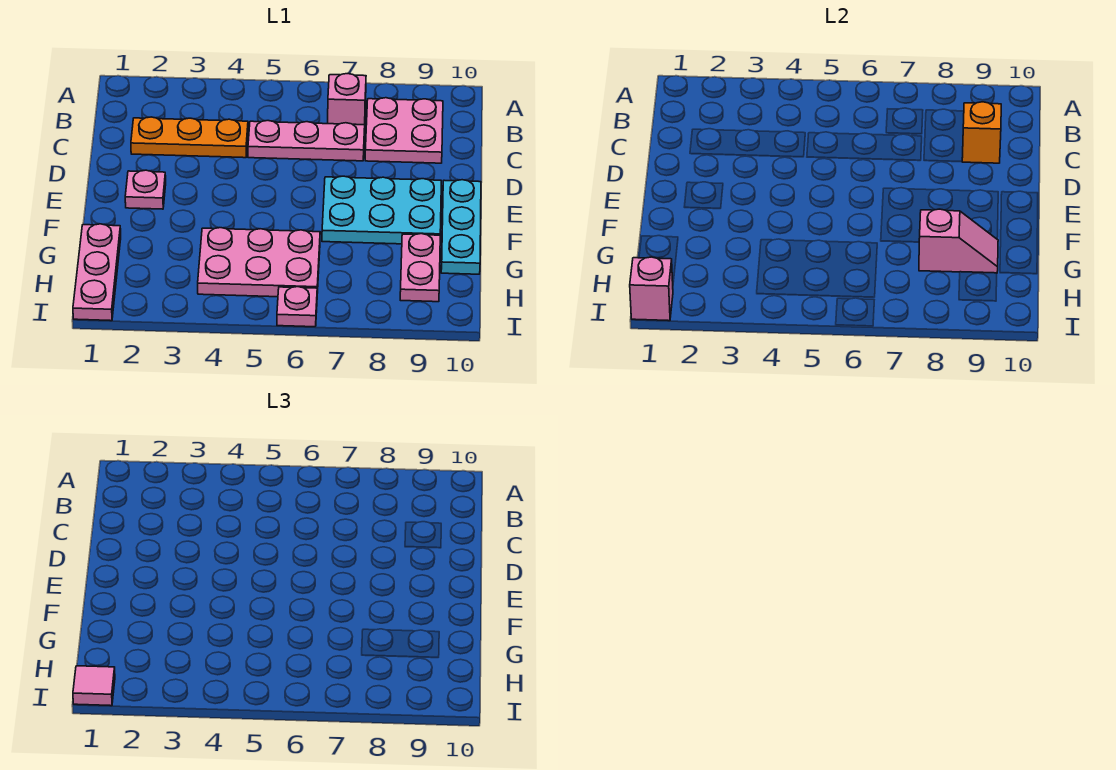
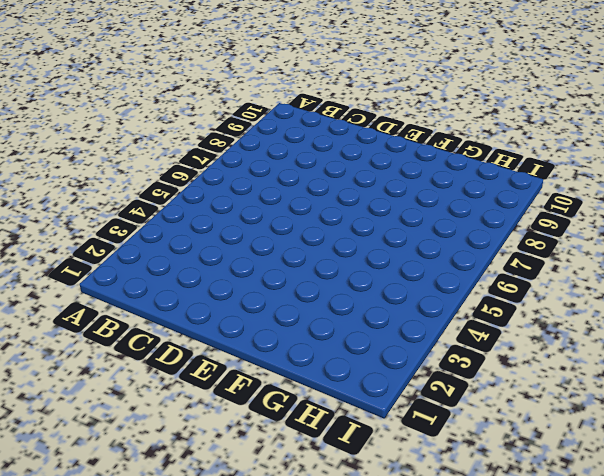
none -> pink 1x1 brick [328,74,366,133]
none -> pink 2x2 plate [365,98,443,163]
none -> orange 1x3 plate [131,117,248,158]

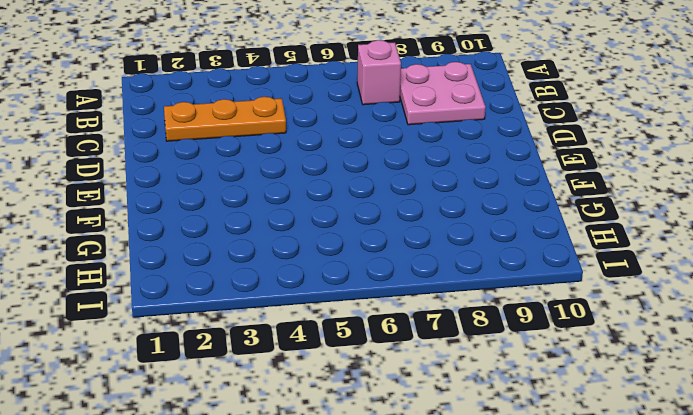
none -> pink 1x3 plate [248,121,365,161]
none -> pink 1x1 plate [125,170,166,209]
none -> cyan 2x3 plate [322,176,441,244]

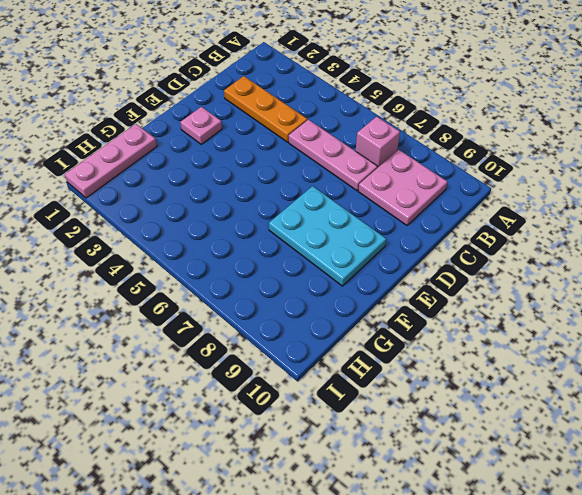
none -> cyan 1x3 plate [441,180,481,274]
none -> pink 2x3 plate [198,228,320,297]
none -> pink 1x2 plate [400,234,440,302]

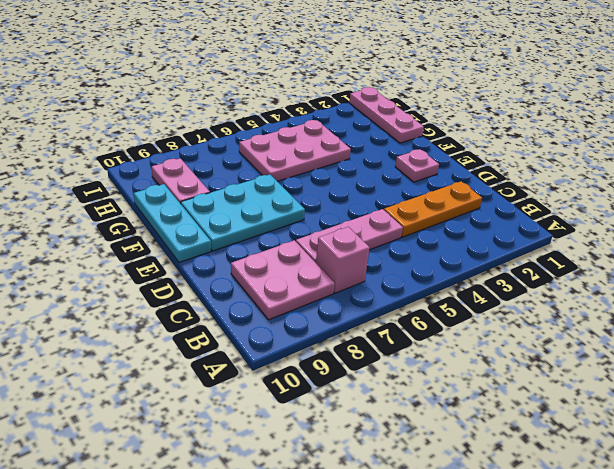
none -> pink 1x1 plate [277,287,317,327]
none -> orange 1x1 brick [962,102,1001,163]
none -> pink 1x2 slope [919,209,998,273]

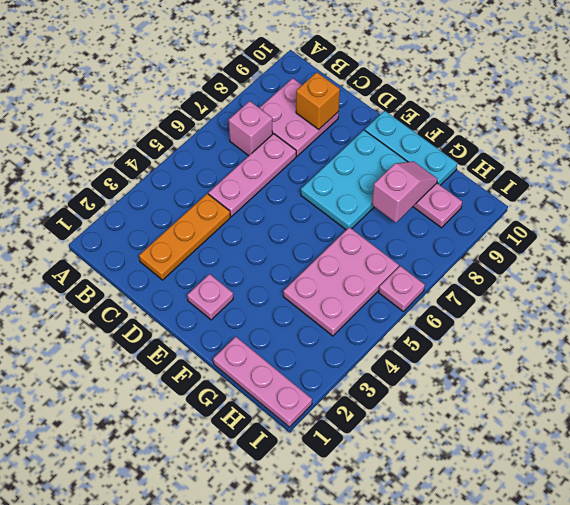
none -> pink 1x1 brick [630,257,673,321]
none -> pink 1x1 tile [73,666,115,706]

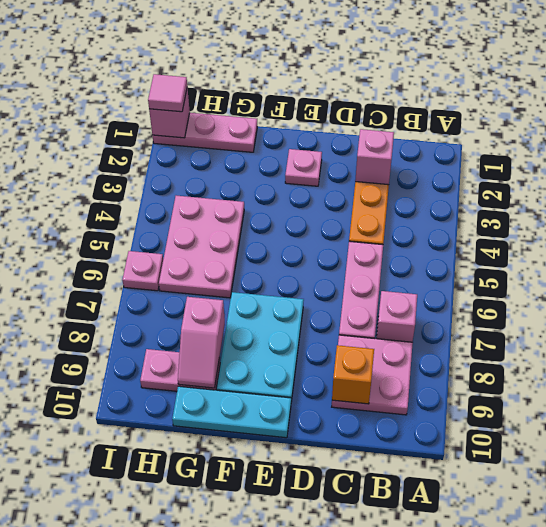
pink 1x1 brick [355,129,394,185] -> none

